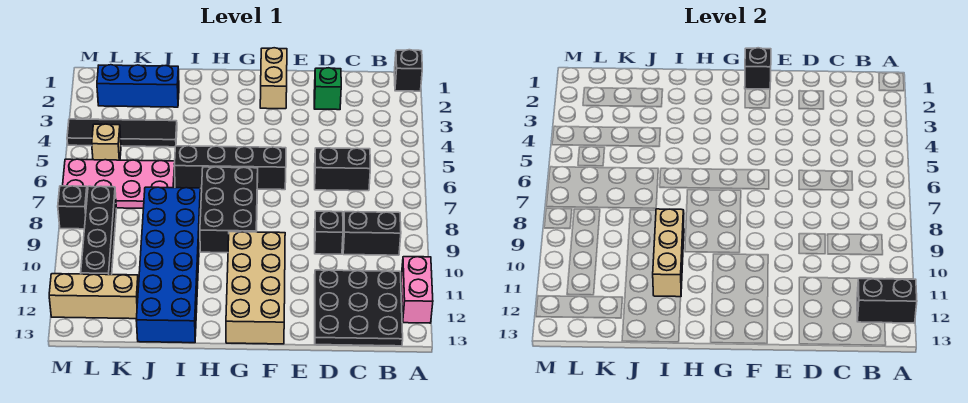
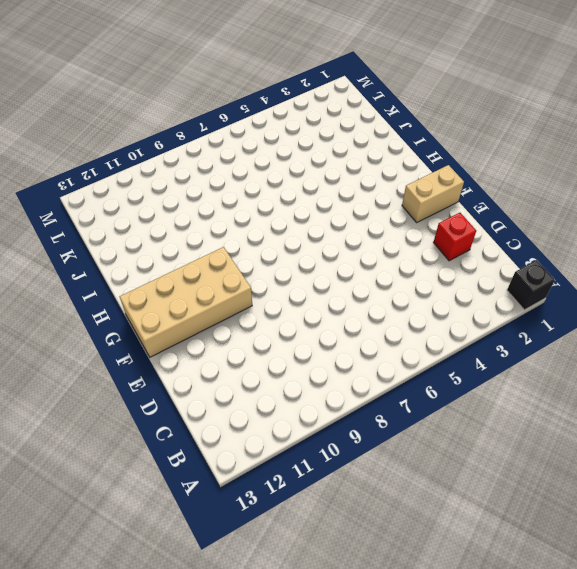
red 1x1 brick [433,213,476,261] -> green 1x1 brick [314,68,341,110]
none -> pink 1x2 brick [401,257,433,323]
none -> black 1x2 brick [343,212,401,255]
none -> black 3x3 plate [315,270,403,346]

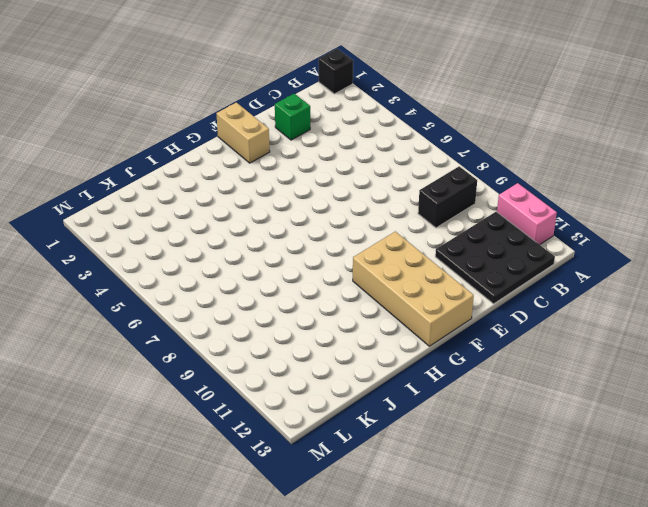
none -> black 1x2 brick [315,148,370,191]
none -> black 1x1 brick [315,211,343,254]
none -> black 1x4 brick [174,146,286,190]

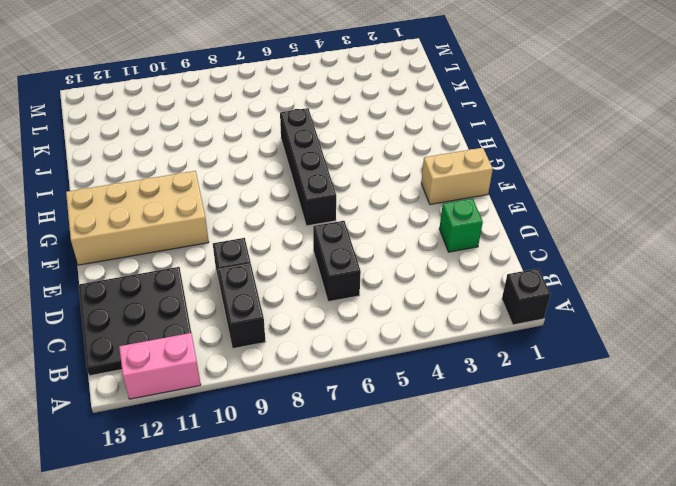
none -> black 2x3 brick [200,167,258,253]
none -> blue 2x6 brick [136,187,201,343]
none -> blue 1x3 brick [97,65,179,107]

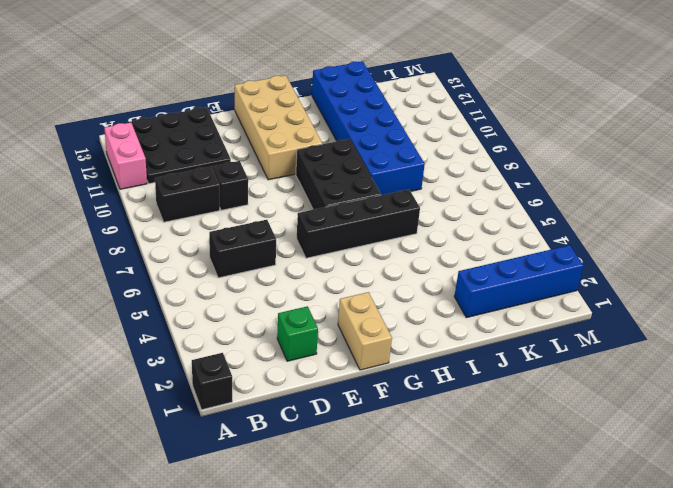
blue 1x4 brick [454,245,583,318] -> blue 1x3 brick [97,65,179,107]
none -> black 1x4 tile [67,119,177,147]
none -> pink 2x4 plate [63,159,175,208]
none -> tan 1x3 brick [49,274,139,319]

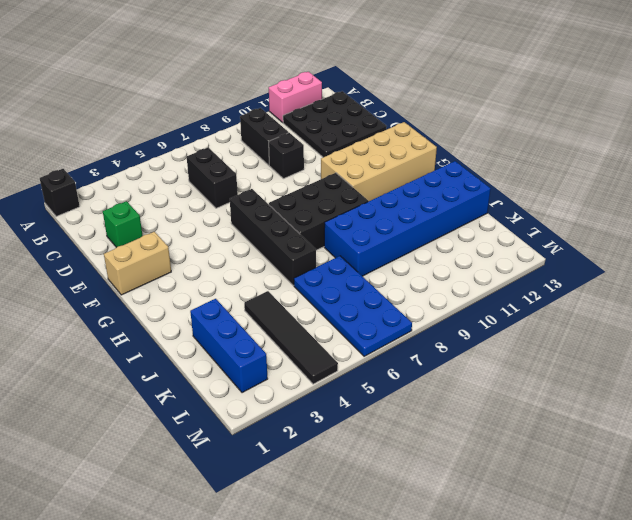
blue 2x4 plate [294,256,412,356] -> pink 2x4 plate [63,159,175,208]
none -> tan 1x3 brick [49,274,139,319]
none -> tan 1x1 brick [92,124,121,160]
none -> black 1x4 brick [81,186,116,275]

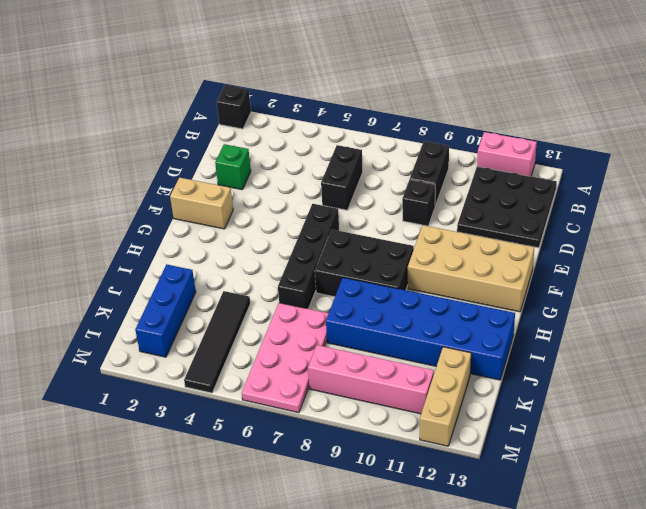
pink 1x4 brick [308,345,434,414] -> black 1x4 brick [81,186,116,275]
none -> tan 1x1 brick [92,124,121,160]
none -> black 1x1 brick [58,186,87,229]
none -> black 1x2 brick [857,279,917,323]

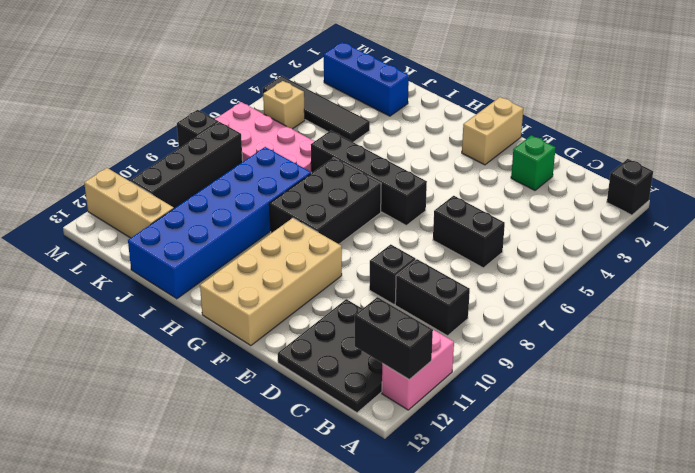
none -> black 1x1 brick [745,48,771,89]
none -> tan 1x3 brick [653,209,684,297]

